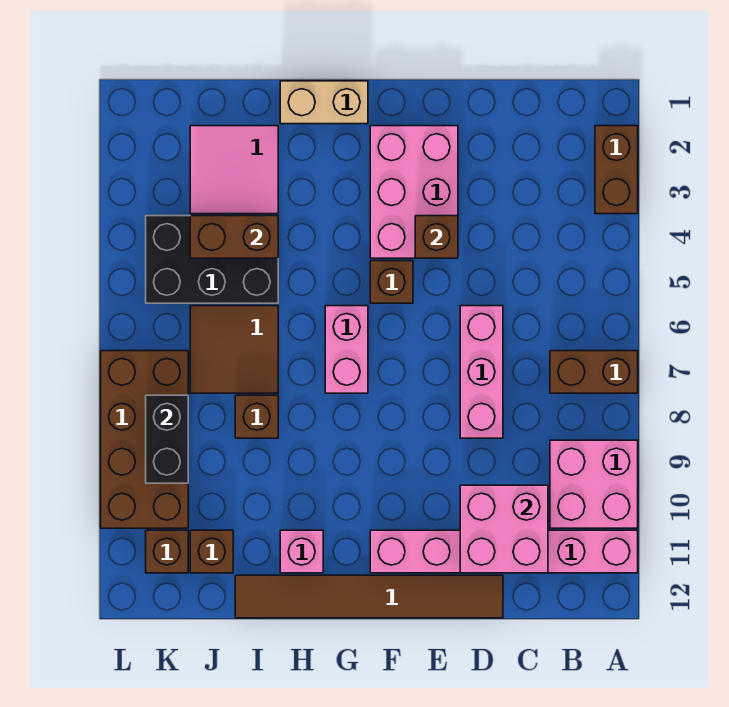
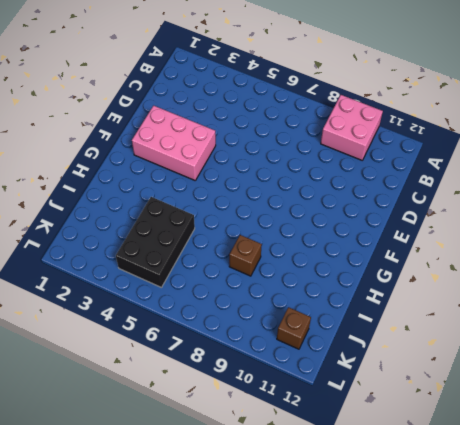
none -> brown 1x2 brick [595,126,638,214]
none -> brown 1x2 brick [550,351,638,393]
none -> pink 1x6 brick [370,530,638,573]

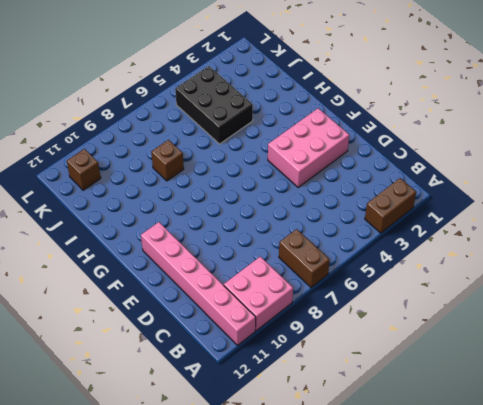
none -> pink 1x3 brick [460,306,503,438]
none -> brown 1x6 tile [235,575,503,618]
none -> brown 1x1 brick [370,261,413,303]

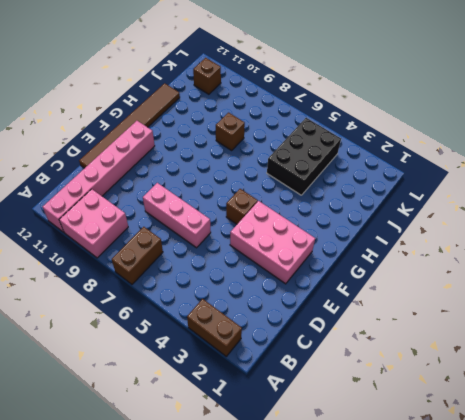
none -> tan 1x2 brick [280,81,368,124]
none -> pink 1x2 brick [325,306,368,393]
none -> pink 1x1 brick [280,530,323,573]

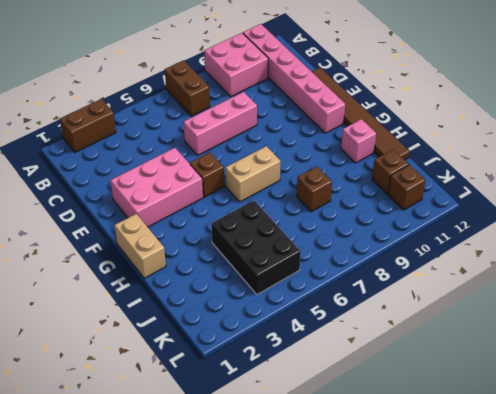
tan 1x2 brick [226,146,281,202] -> pink 1x2 brick [325,306,368,393]
none -> pink 2x2 tile [190,126,278,214]
none -> brown 2x2 tile [190,306,278,393]
none -> brown 2x4 brick [101,351,188,528]

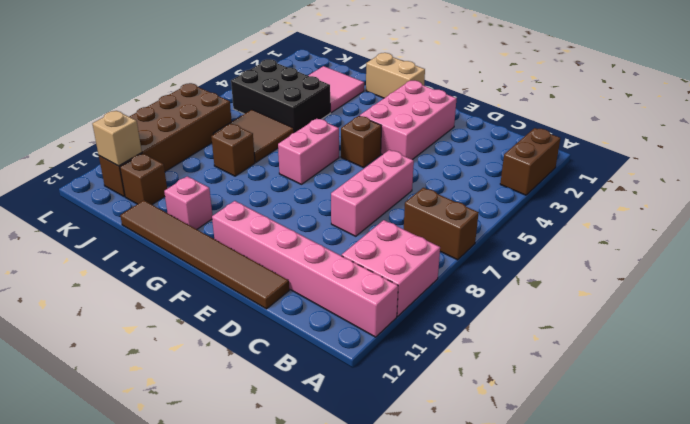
tan 1x1 brick [93,111,142,166] -> none
none -> pink 2x2 brick [460,485,548,573]
none -> brown 1x1 brick [415,216,458,258]
none -> brown 1x2 brick [190,216,278,258]

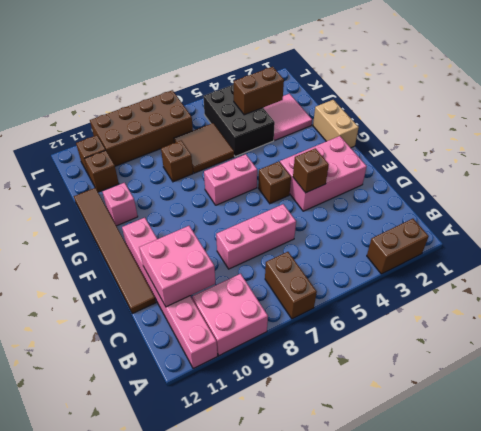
brown 1x2 brick [233,67,284,115] -> brown 1x2 brick turned to [190,216,278,258]
none -> black 1x2 brick [146,395,188,483]

